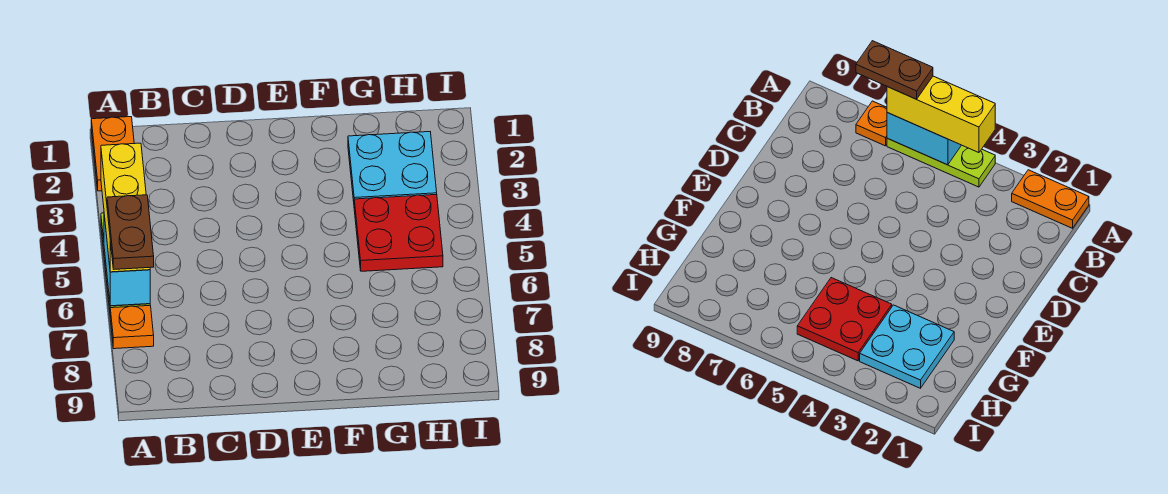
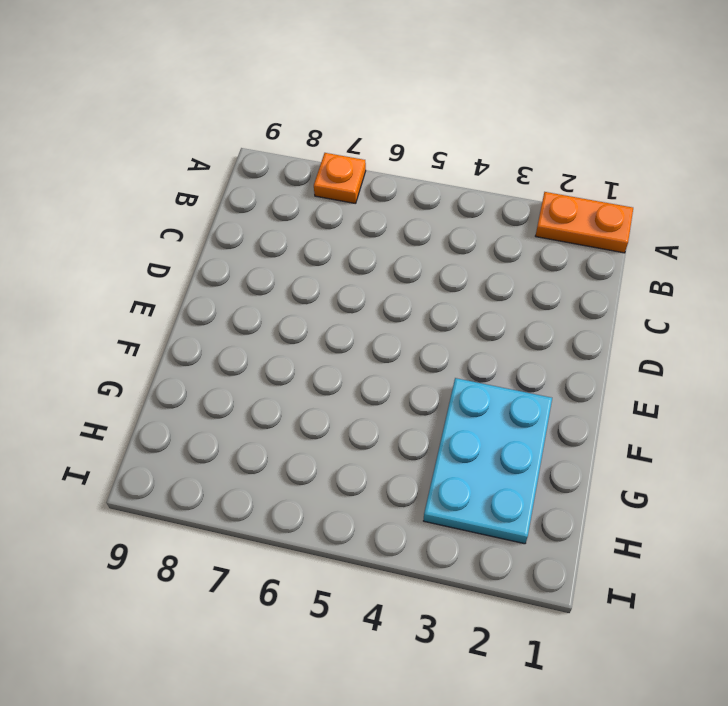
cyan 2x3 plate [424,378,552,544] -> cyan 2x2 plate [348,132,437,201]
none -> lime 1x3 plate [887,138,995,187]
none -> red 2x2 plate [354,194,443,271]

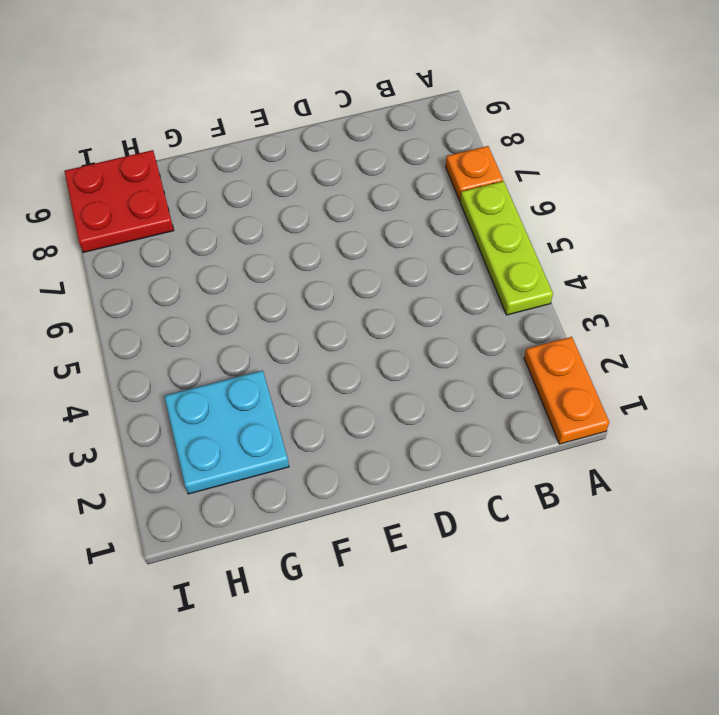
red 2x2 plate [64,150,174,253] -> red 2x2 plate moved to [354,194,443,271]
none -> cyan 1x2 brick [104,215,150,306]
none -> yellow 1x3 brick [101,143,150,272]

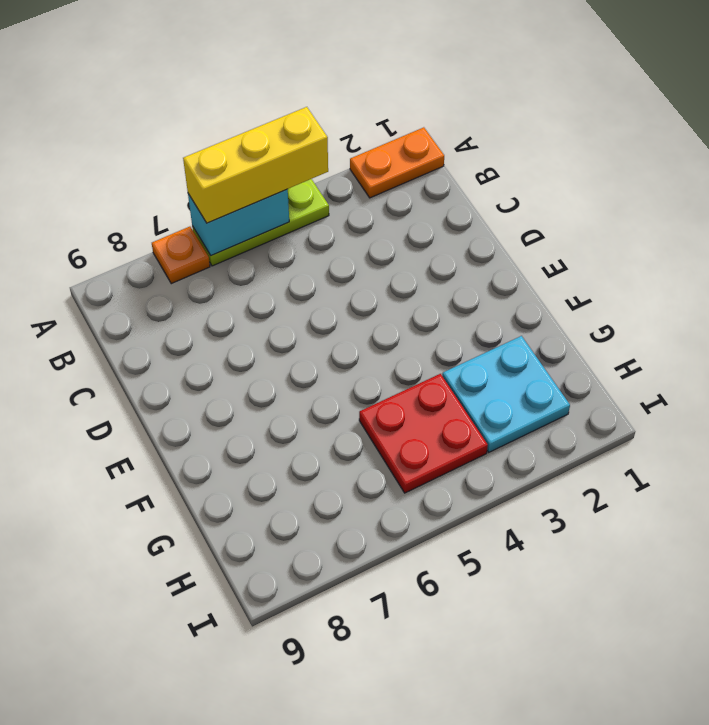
none -> brown 1x2 plate [107,195,154,269]

